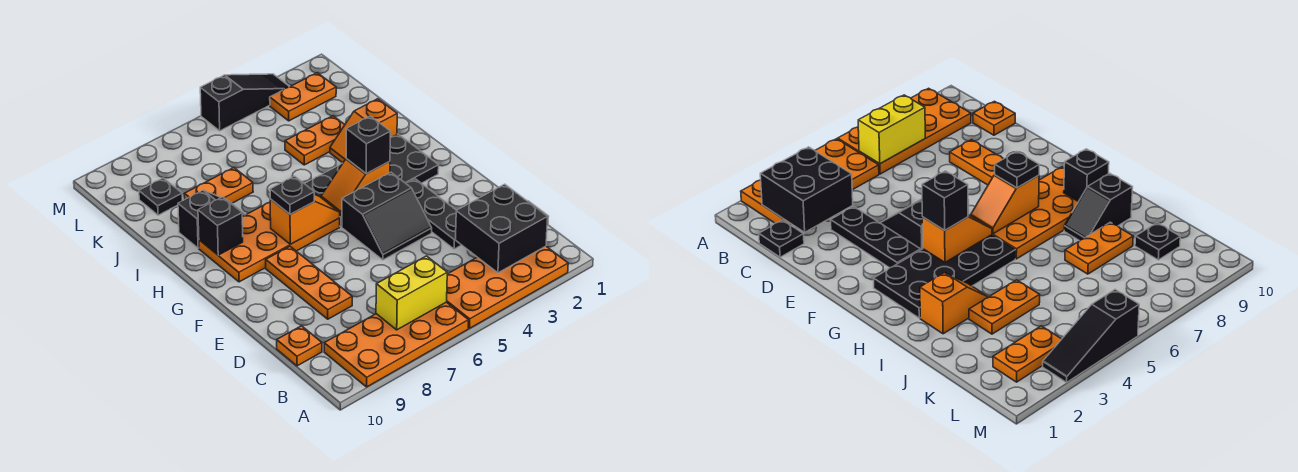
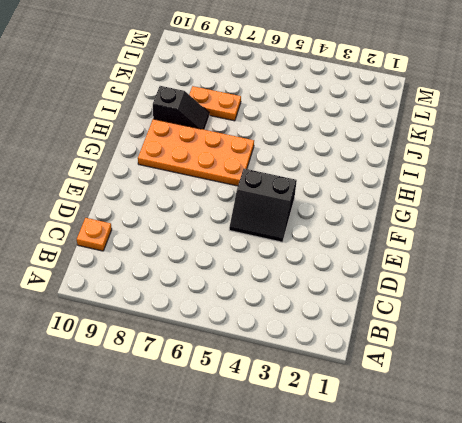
none -> orange 2x4 plate [447,246,568,328]
none -> orange 2x4 plate [324,302,469,387]
none -> black 1x1 plate [759,220,804,257]

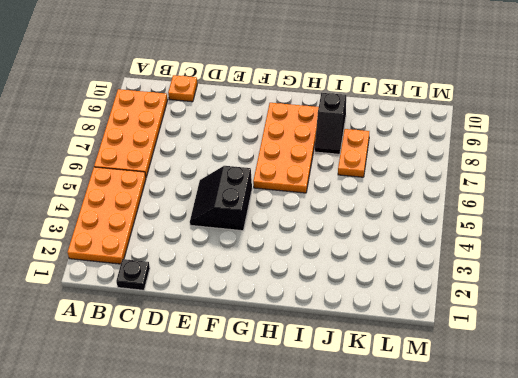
none -> black 1x3 plate [406,179,461,249]
none -> orange 1x3 plate [266,246,352,319]
none -> black 2x4 plate [305,134,439,227]

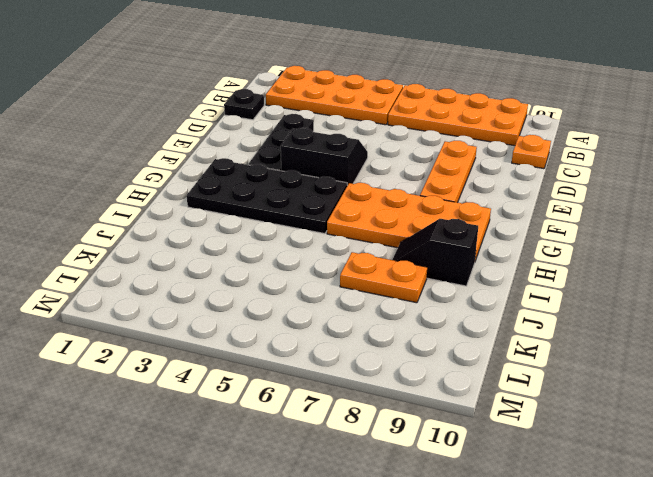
none -> orange 1x2 slope [330,99,397,163]
none -> orange 1x2 plate [285,116,345,165]
none -> black 1x1 plate [139,178,182,215]

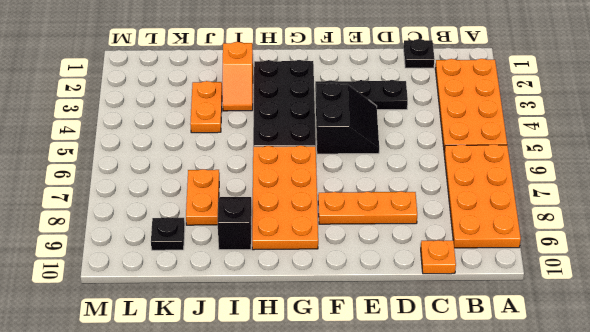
none -> orange 1x2 plate [270,73,336,121]
none -> black 1x3 slope [200,74,290,131]
none -> black 2x2 brick [455,184,548,273]

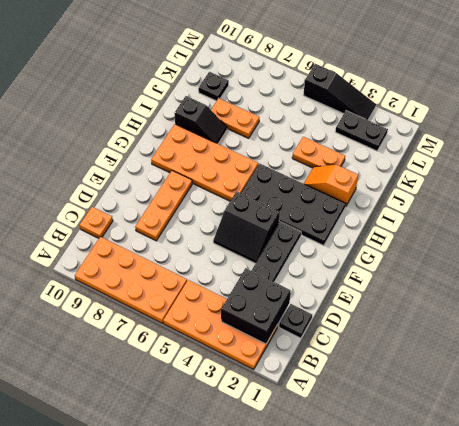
black 1x2 plate [335,111,388,151] -> orange 1x2 plate [270,73,336,121]
none -> yellow 1x2 brick [376,256,447,330]
none -> orange 1x2 slope [321,159,390,217]
none -> orange 1x2 slope [270,194,340,244]

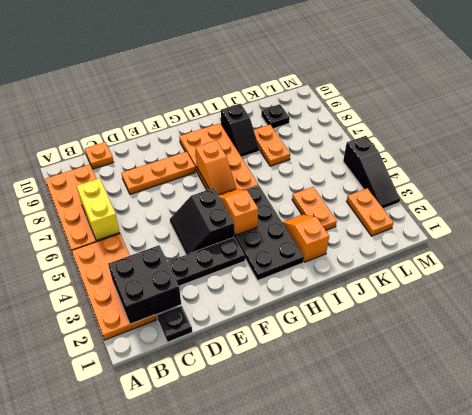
none -> black 1x1 brick [198,197,243,255]
none -> black 1x1 brick [346,116,390,174]
none -> black 1x1 plate [270,176,314,214]

